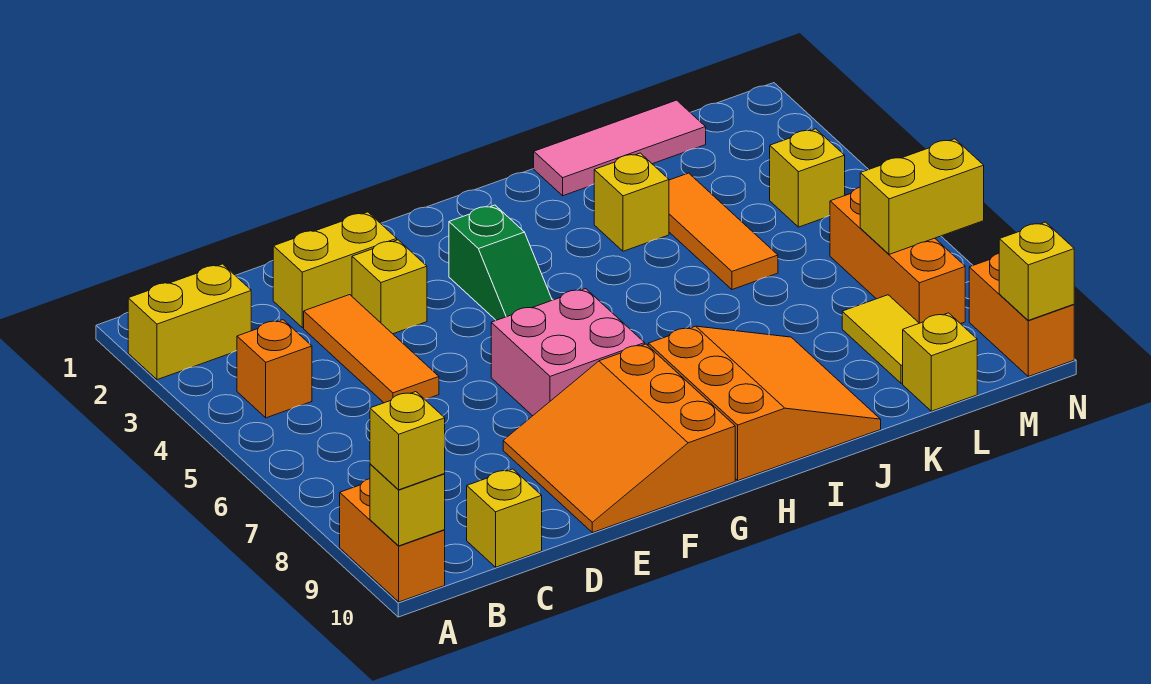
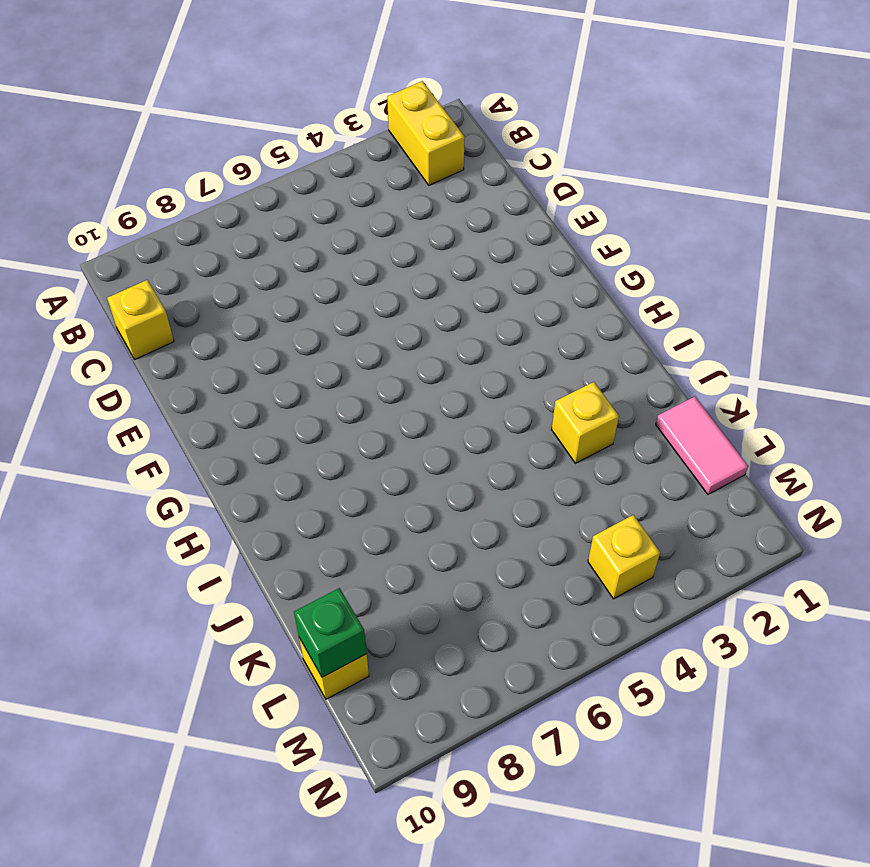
pink 1x2 tile [656,396,748,494] -> pink 1x3 tile [534,100,706,196]
green 1x1 brick [294,588,367,677] -> none
none -> orange 1x2 brick [340,479,445,602]
none -> orange 1x1 brick [237,320,312,418]
none -> yellow 1x2 brick [273,212,397,328]

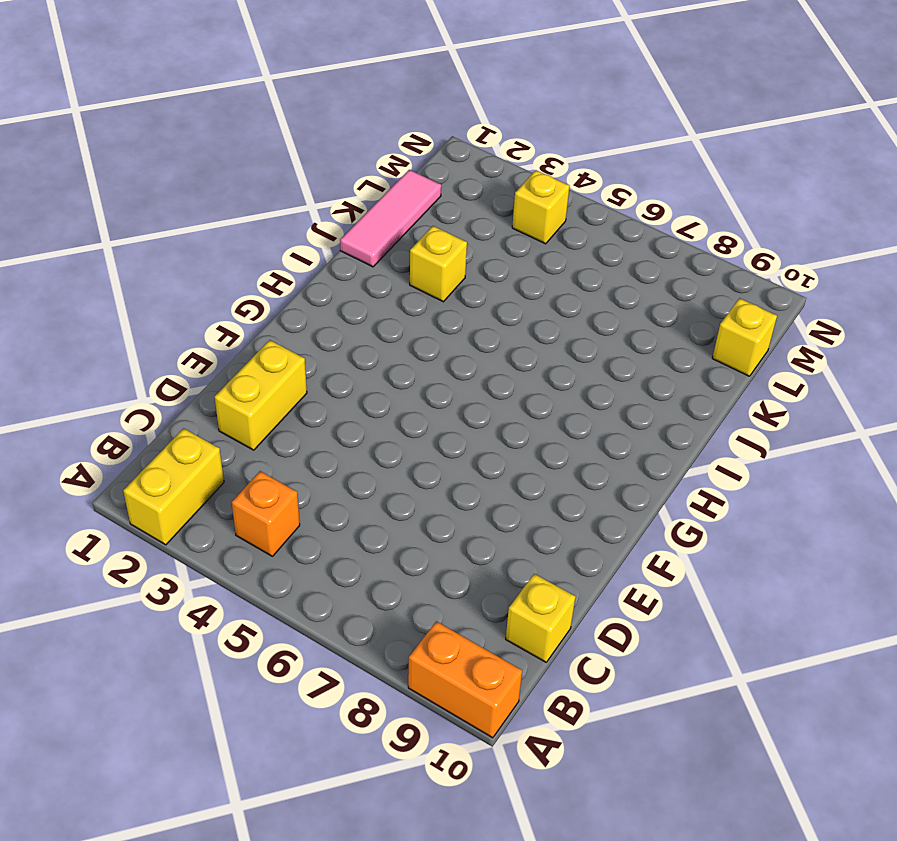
none -> orange 1x3 tile [304,295,439,403]
none -> yellow 1x1 brick [352,240,427,334]
none -> orange 3x3 slope [503,344,735,533]

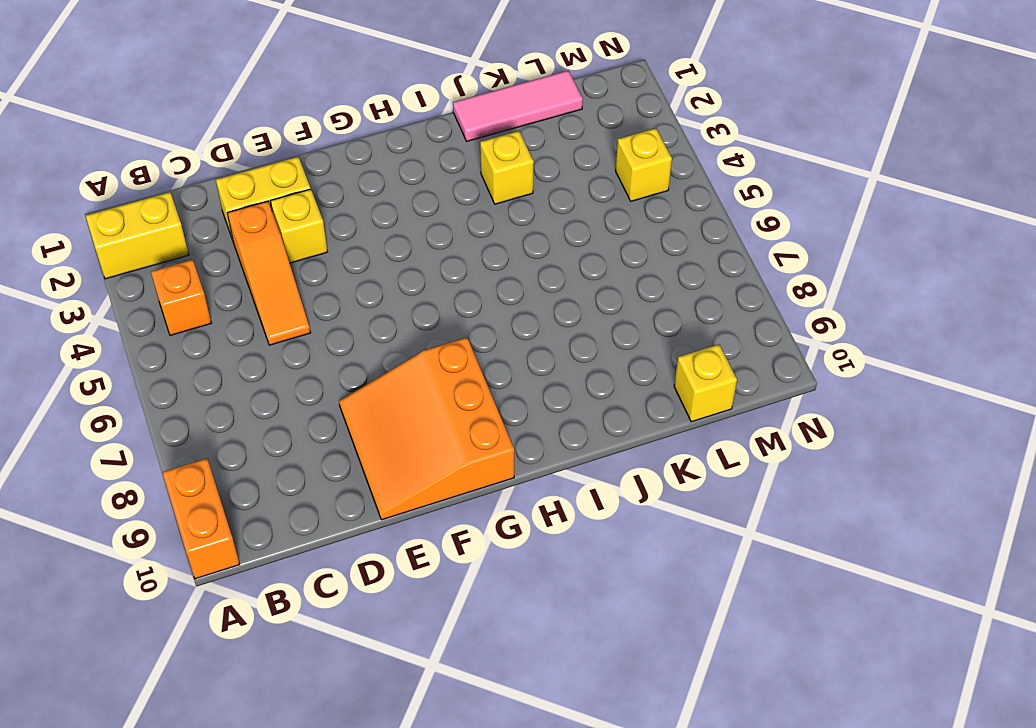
orange 1x3 slope [227,201,311,345] -> orange 1x3 tile [304,295,439,403]
none -> yellow 1x1 brick [467,469,542,567]
none -> pink 2x2 brick [491,289,645,416]
none -> green 1x2 slope [449,205,552,320]

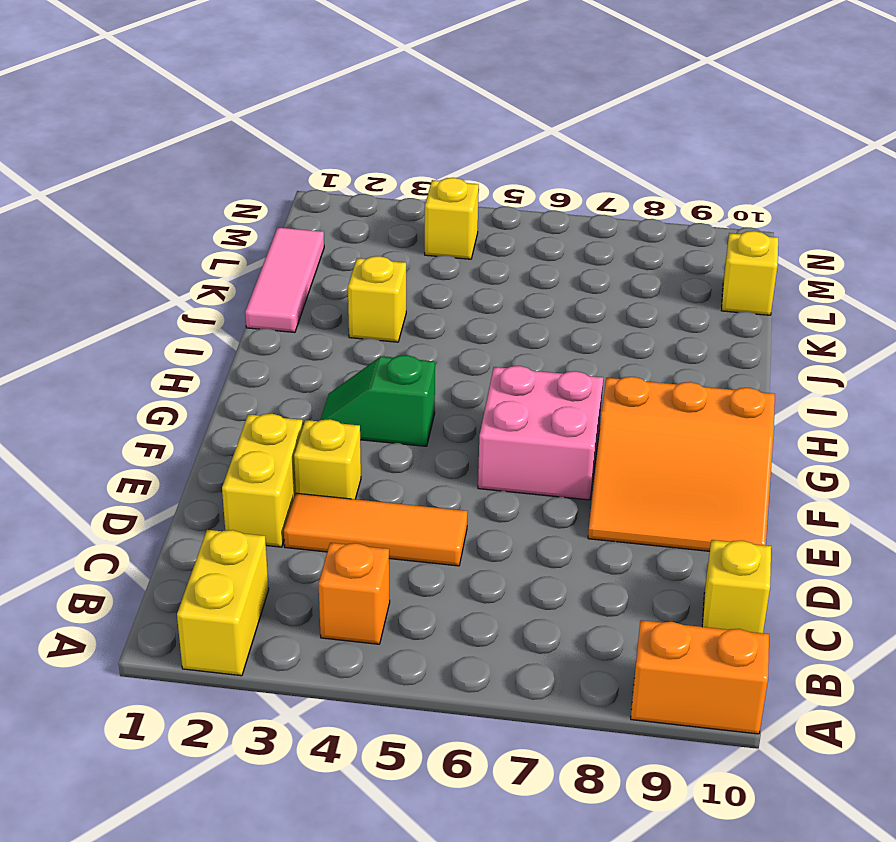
green 1x2 slope [321,355,435,446] -> green 1x2 slope turned to [449,205,552,320]
none -> orange 3x3 slope [648,326,881,480]
none -> orange 1x3 tile [669,173,778,290]
none -> yellow 1x2 tile [842,295,919,383]

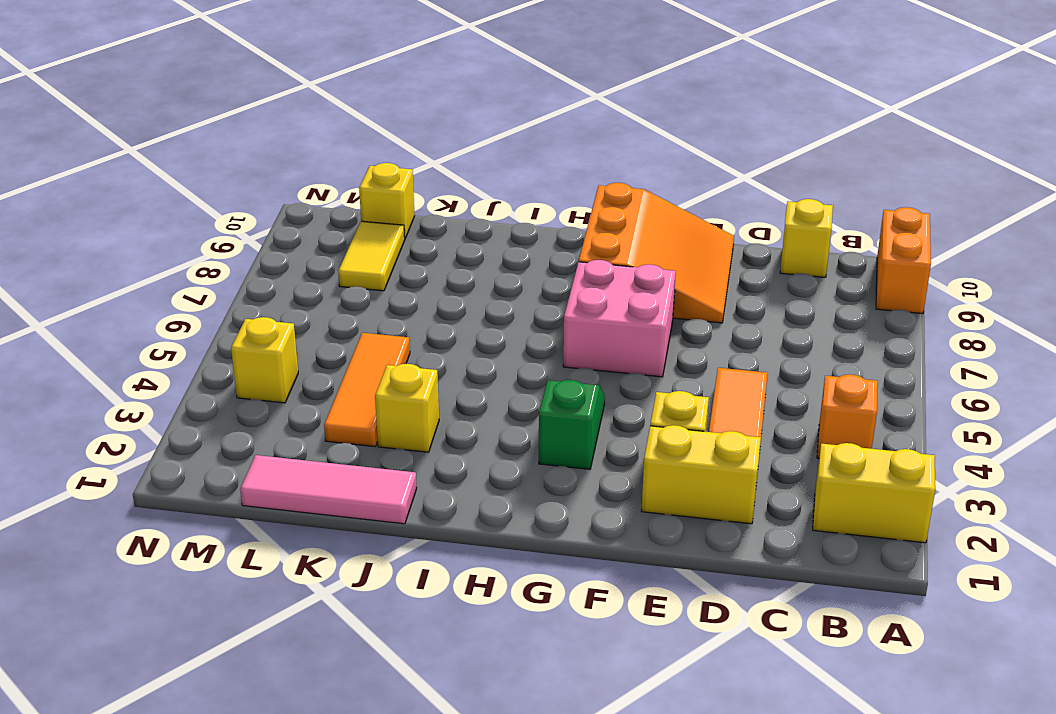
none -> orange 3x3 slope [648,326,881,480]
none -> orange 1x3 brick [830,187,965,324]
none -> orange 1x2 brick [969,253,1074,376]

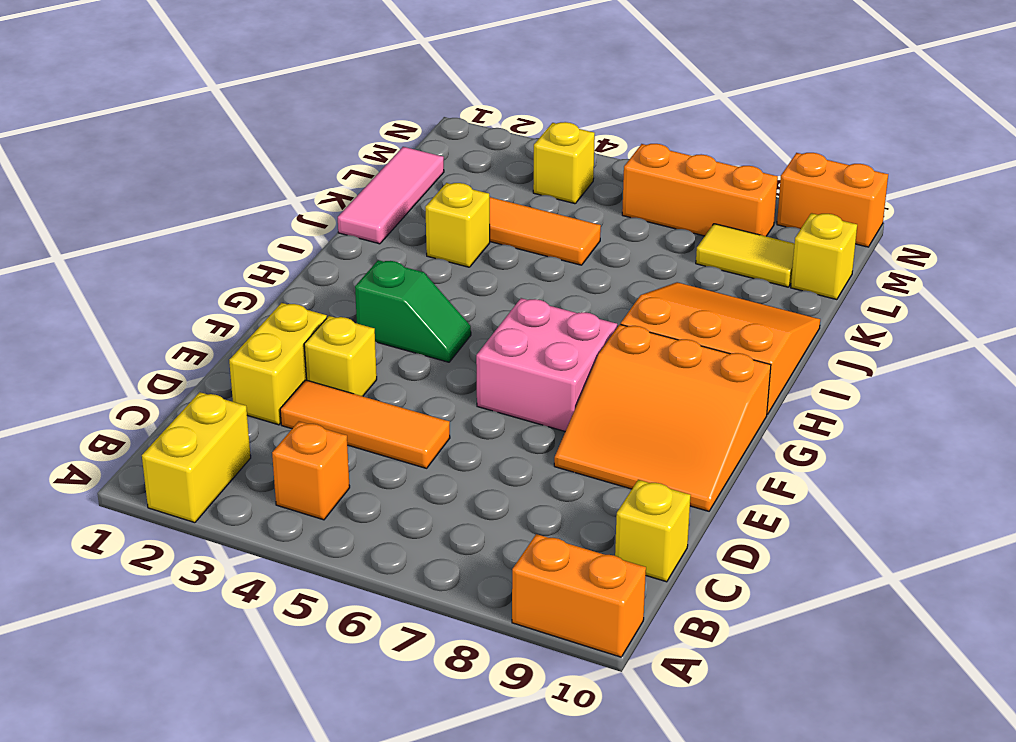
none -> yellow 1x1 brick [370,464,445,546]
none -> yellow 1x2 brick [860,139,984,254]
none -> yellow 1x1 brick [999,222,1074,320]

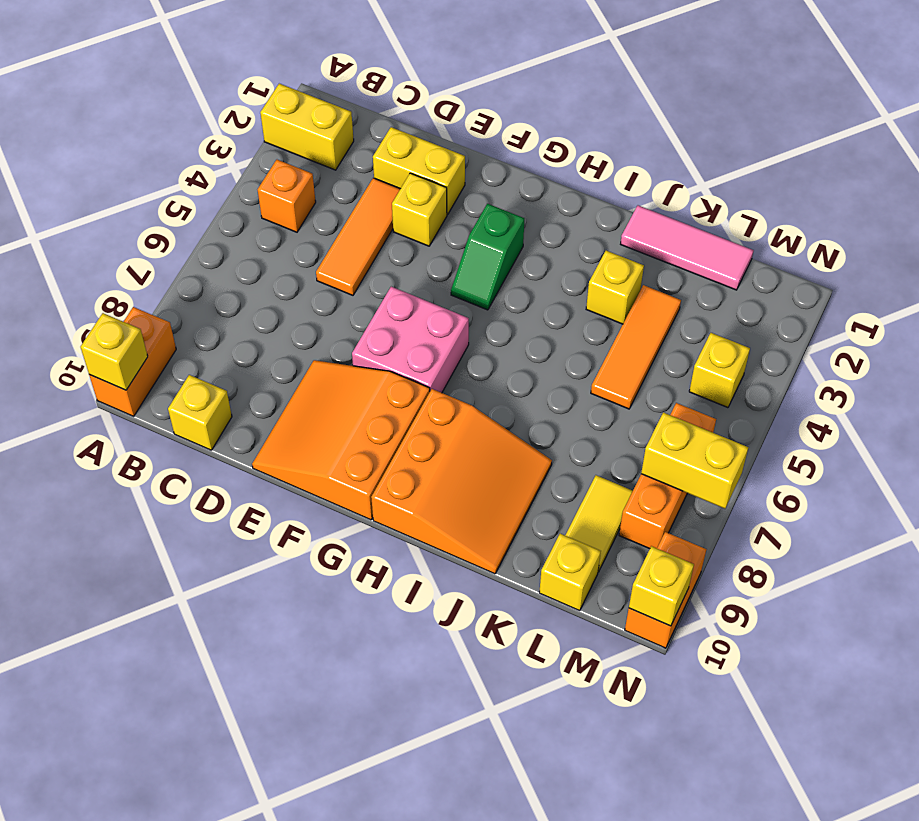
none -> yellow 1x1 brick [370,392,445,490]

